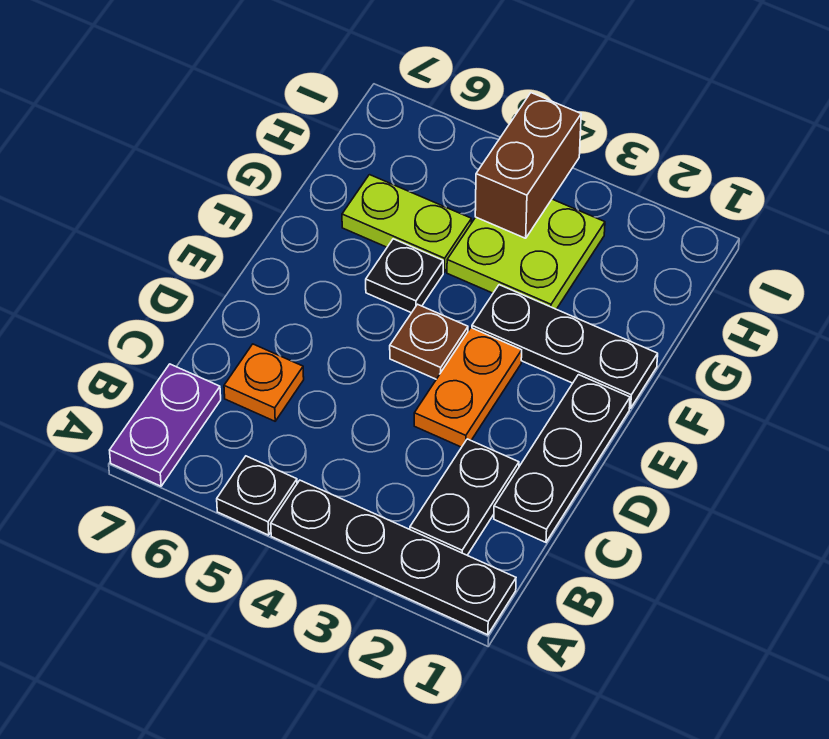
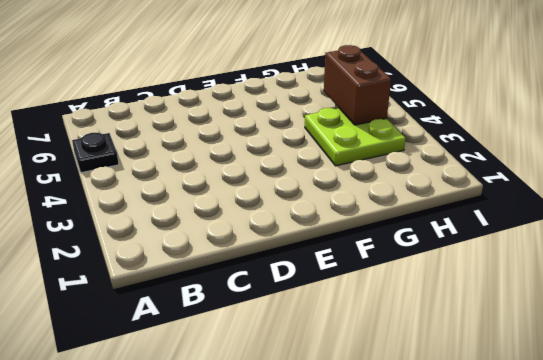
brown 1x2 brick [324,45,391,125] -> brown 1x2 brick turned to [475,93,581,238]
none -> black 1x4 plate [271,480,516,635]
none -> purple 1x2 plate [110,364,221,486]
none -> black 1x2 plate [410,439,519,555]

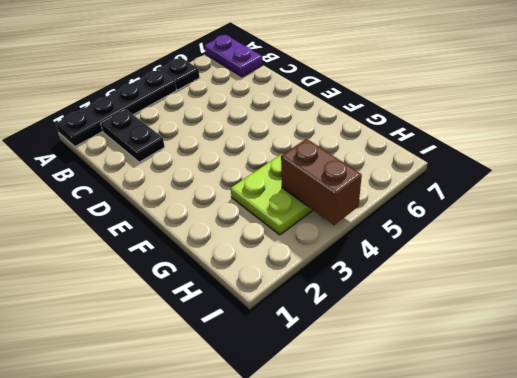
none -> black 1x3 plate [494,375,630,542]
none -> orange 1x1 plate [224,344,304,421]
none -> orange 1x2 plate [414,328,522,447]

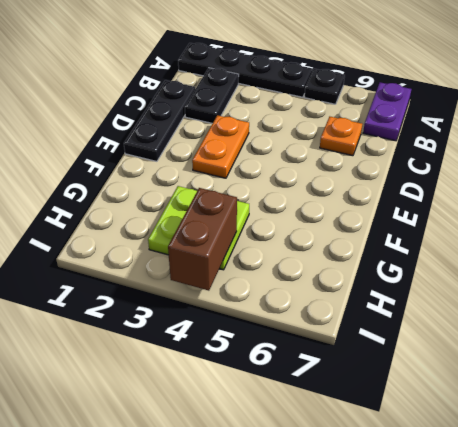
none -> brown 1x1 plate [390,304,468,379]
none -> black 1x3 plate [472,285,658,408]
none -> black 1x1 plate [366,239,443,313]

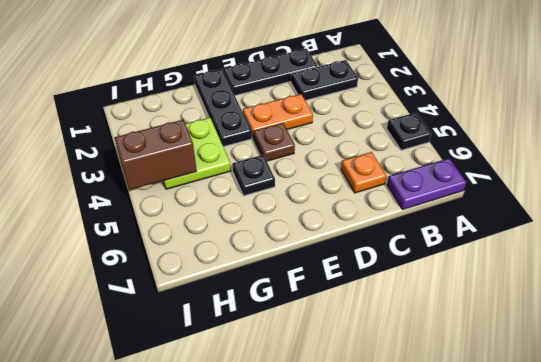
none -> black 1x4 plate [271,480,516,635]
none -> lime 1x2 plate [342,175,471,272]

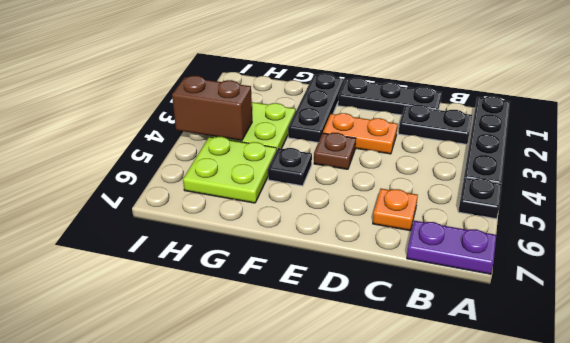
lime 2x2 plate [183,137,276,203] -> lime 1x2 plate [342,175,471,272]

